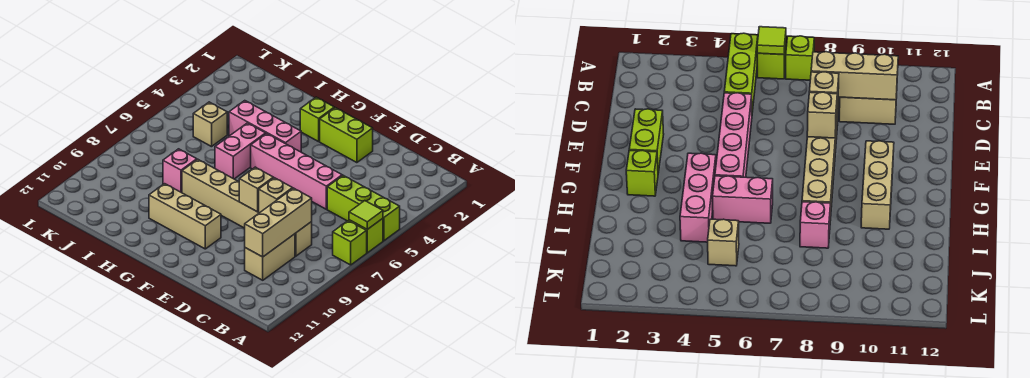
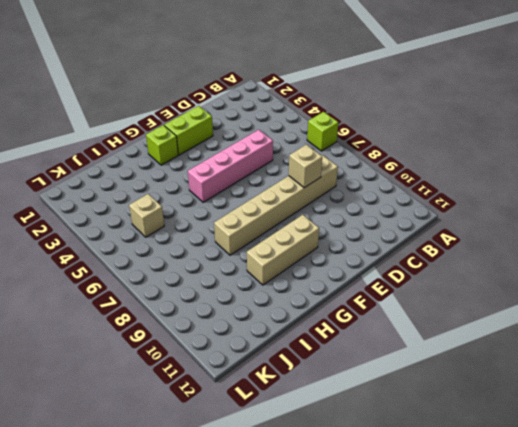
none -> lime 1x3 brick [327,175,400,241]
none -> lime 1x1 brick [333,221,367,265]
none -> tan 1x2 brick [245,234,295,280]

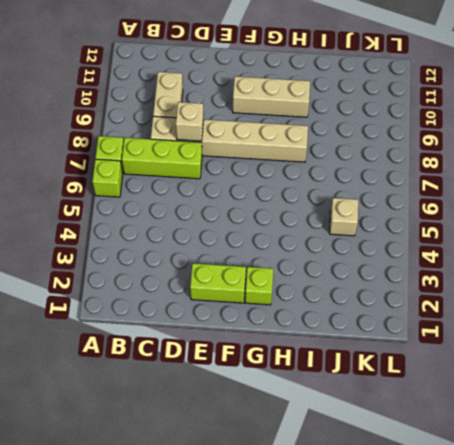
lime 1x3 brick [122,138,202,179] -> lime 1x3 brick moved to [327,175,400,241]
none -> pink 1x4 brick [251,134,342,209]
none -> pink 1x3 brick [229,101,301,152]
none -> pink 1x2 brick [215,123,266,179]

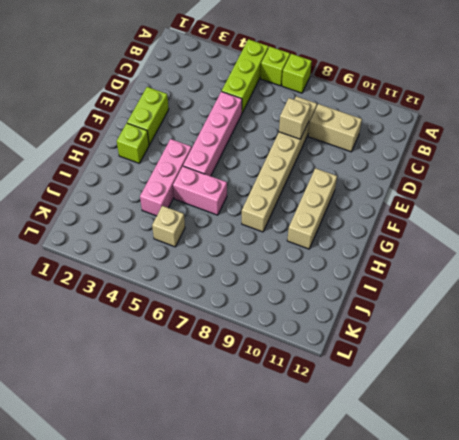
none -> pink 1x1 brick [163,149,197,193]
none -> lime 1x1 tile [349,201,383,229]
none -> tan 1x3 brick [245,188,312,257]

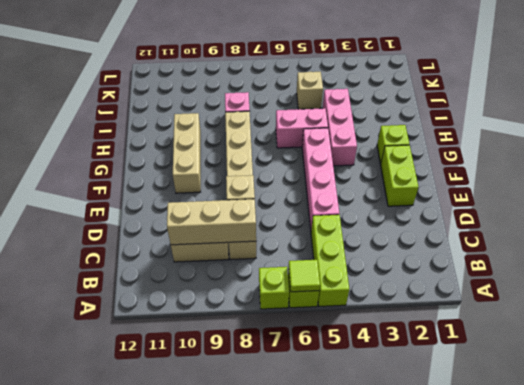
none -> tan 1x1 brick [239,167,273,212]

